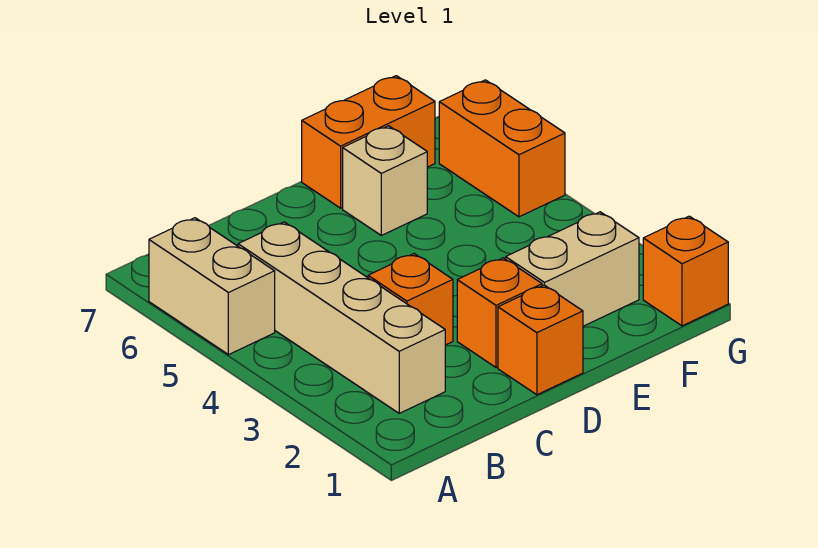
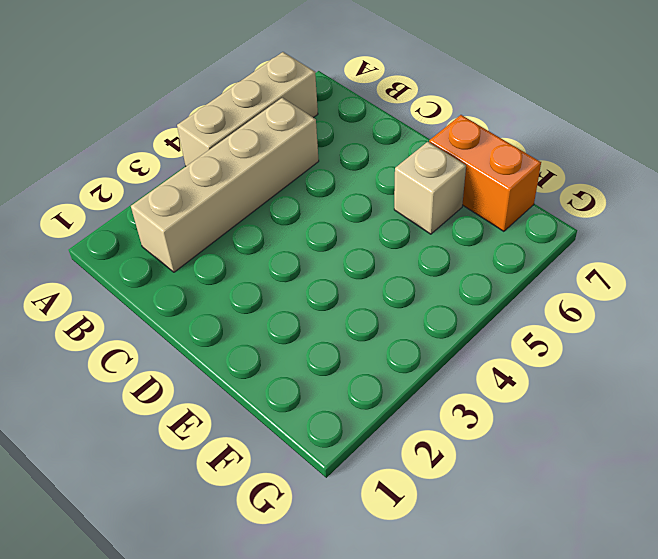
tan 1x3 brick [177,52,318,166] -> tan 1x2 brick [149,218,275,355]
none -> orange 1x1 brick [368,254,453,345]
none -> orange 1x1 brick [498,285,583,395]

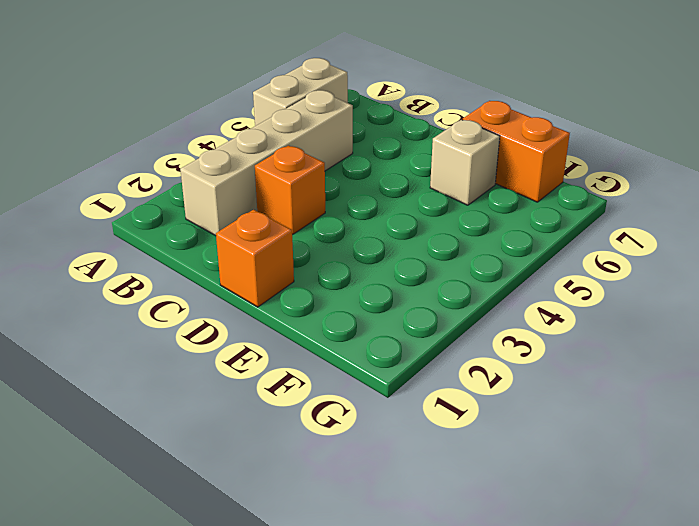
none -> orange 1x1 brick [457,258,542,367]
none -> tan 1x2 brick [506,212,639,326]

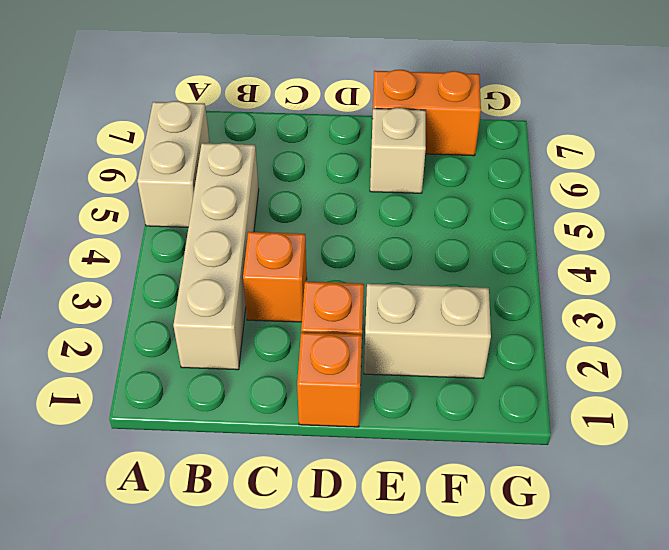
none -> orange 1x1 brick [643,216,728,326]
none -> orange 1x2 brick [439,80,565,217]

